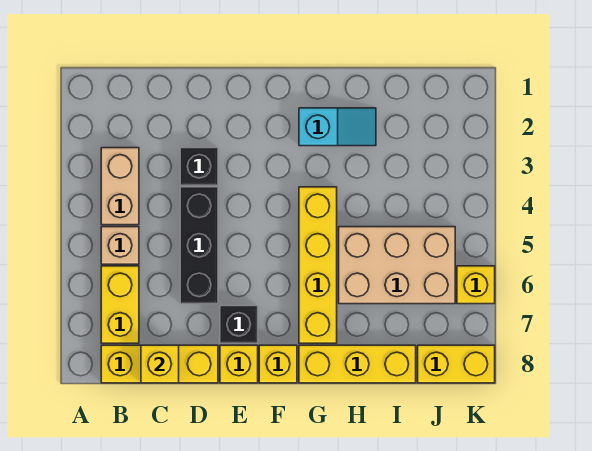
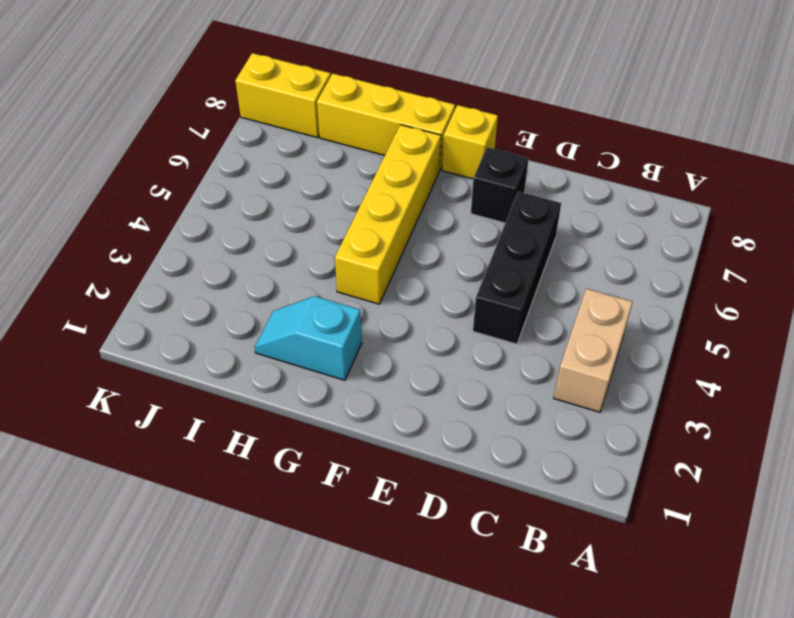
none -> tan 1x1 brick [101,227,139,264]
none -> yellow 1x2 brick [101,266,139,343]
none -> yellow 1x3 brick [101,345,218,383]

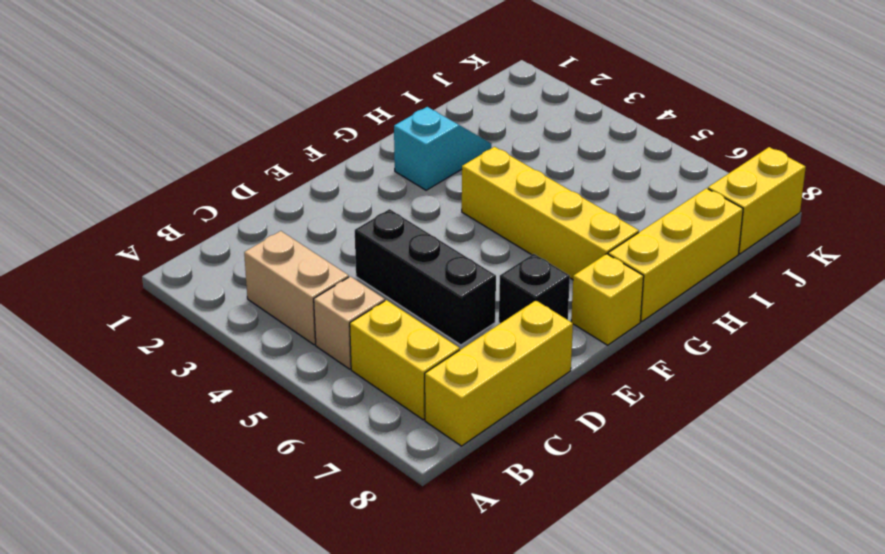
none -> black 1x1 brick [180,148,218,185]
none -> yellow 1x1 brick [220,345,258,383]
none -> tan 2x3 brick [339,227,455,304]

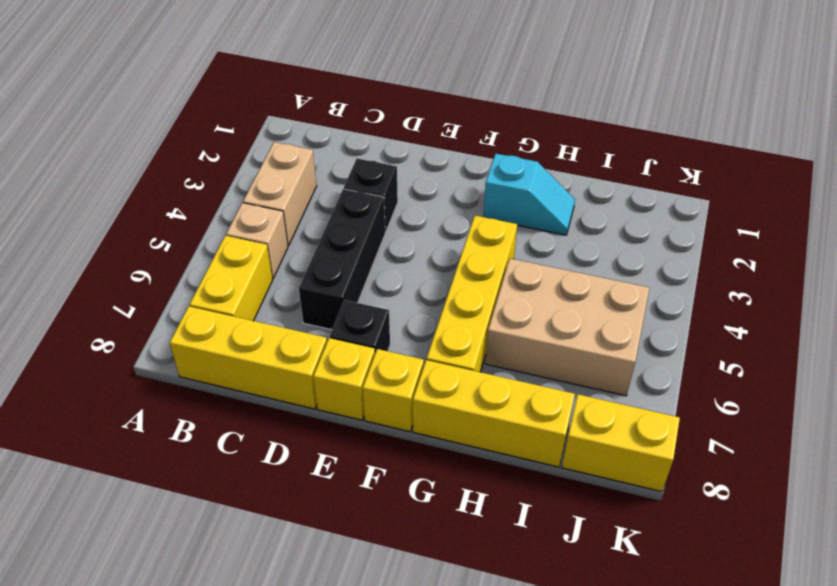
none -> yellow 1x1 brick [457,266,495,304]
none -> yellow 1x1 brick [141,345,179,383]

